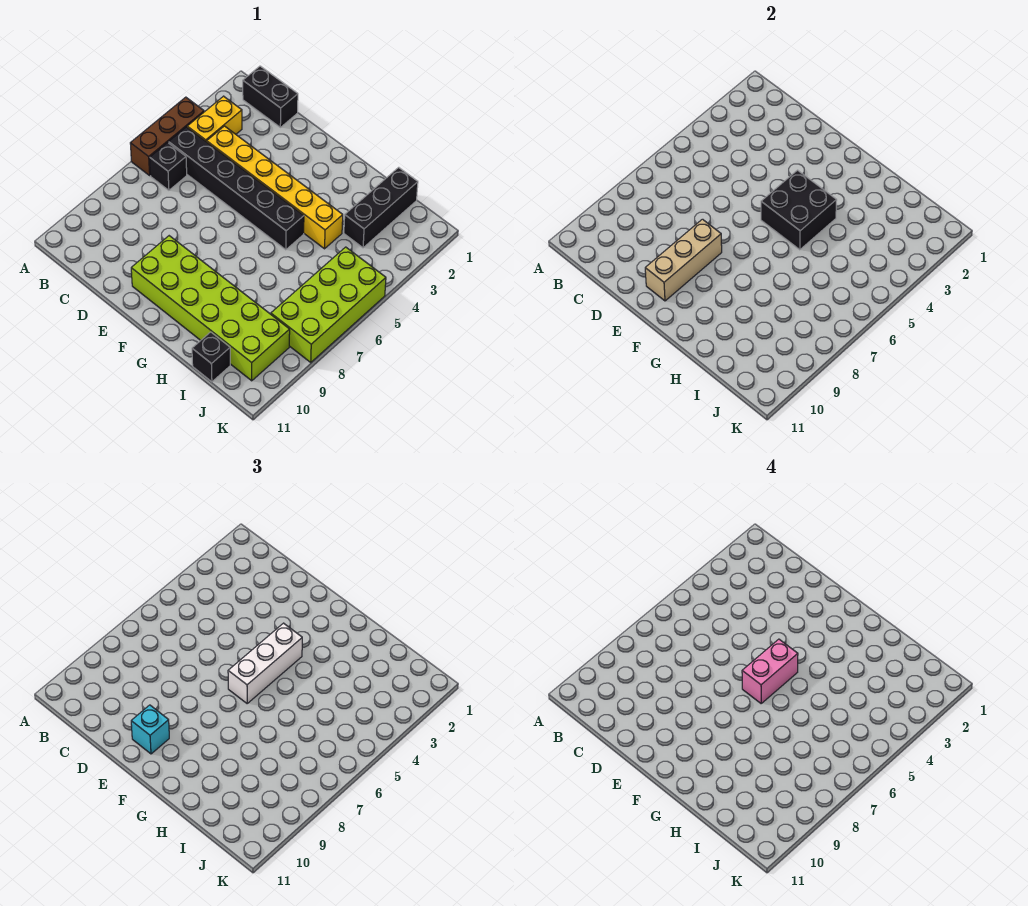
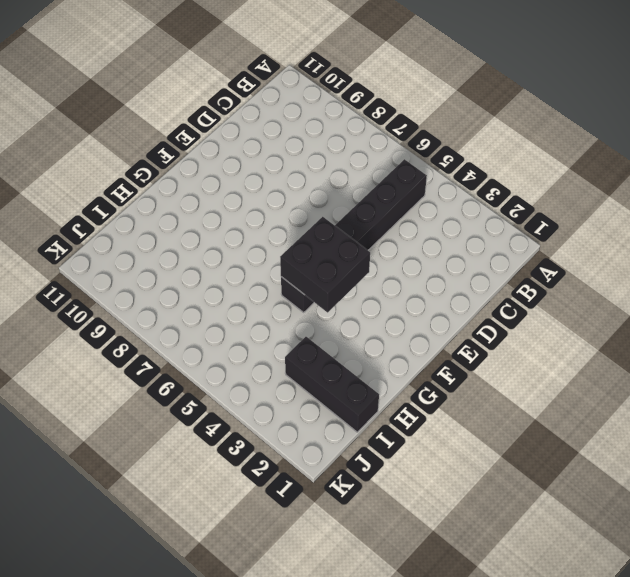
none -> brown 1x3 brick [130,97,204,175]
none -> black 1x2 brick [243,66,298,127]
none -> yellow 1x2 brick [187,96,242,142]

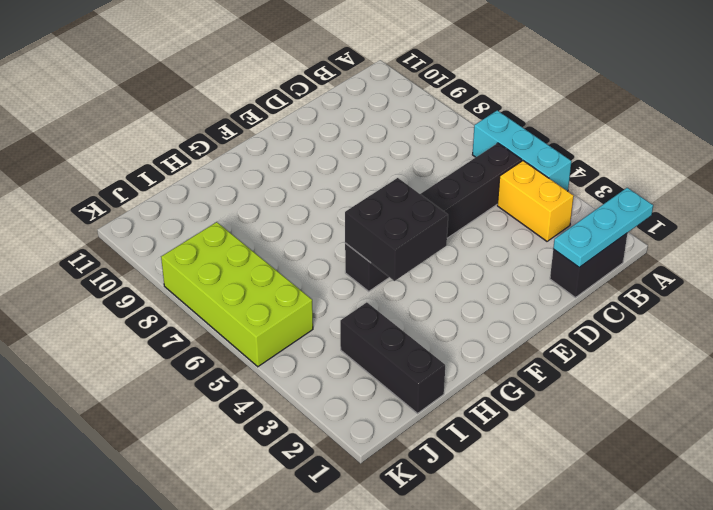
cyan 1x3 plate [553,188,653,267] -> none
cyan 1x3 brick [473,110,572,191] -> brown 1x3 brick [130,97,204,175]
none -> black 1x1 brick [150,143,187,190]
none -> yellow 1x6 brick [207,126,343,249]
none -> lime 2x6 brick [131,236,290,381]

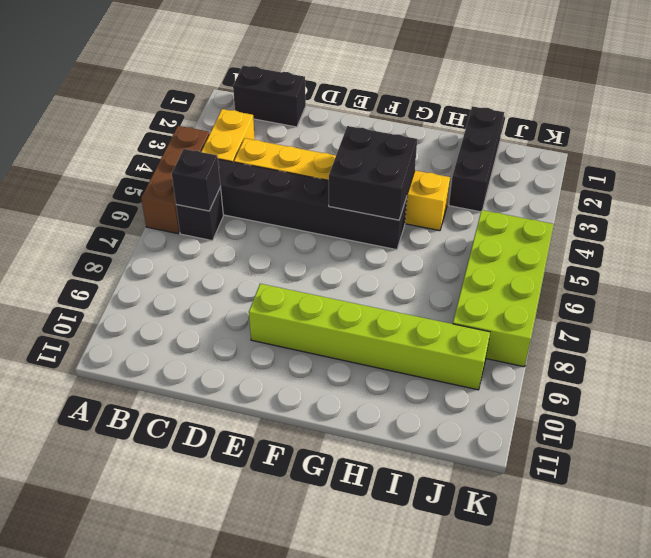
black 1x1 brick [172,149,221,211] -> black 1x1 brick moved to [192,332,230,382]
lime 1x6 brick [249,284,490,390] -> lime 2x6 brick [131,236,290,381]
none -> tan 1x3 brick [645,219,722,301]
none -> cyan 1x1 brick [131,705,169,754]
none -> white 1x3 brick [228,623,302,703]

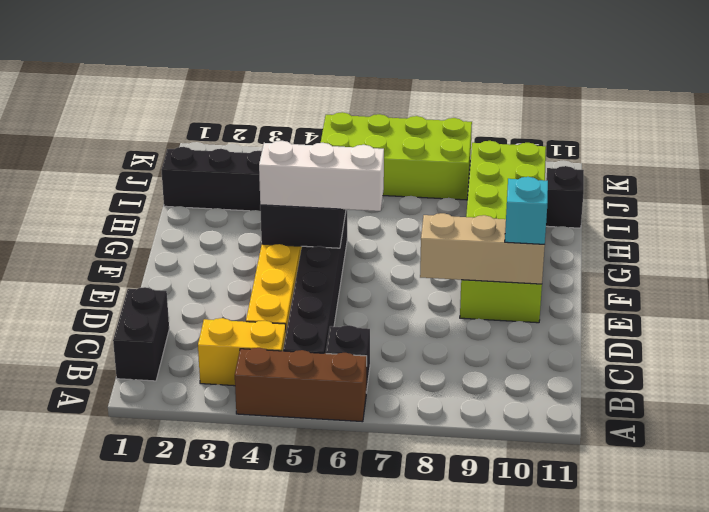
none -> pink 1x2 brick [742,639,798,703]

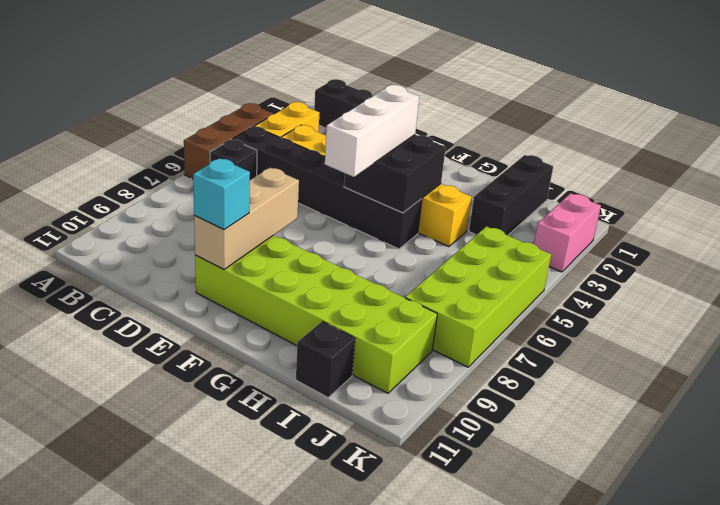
pink 1x2 brick [534,193,601,272] -> pink 1x2 brick moved to [742,639,798,703]

